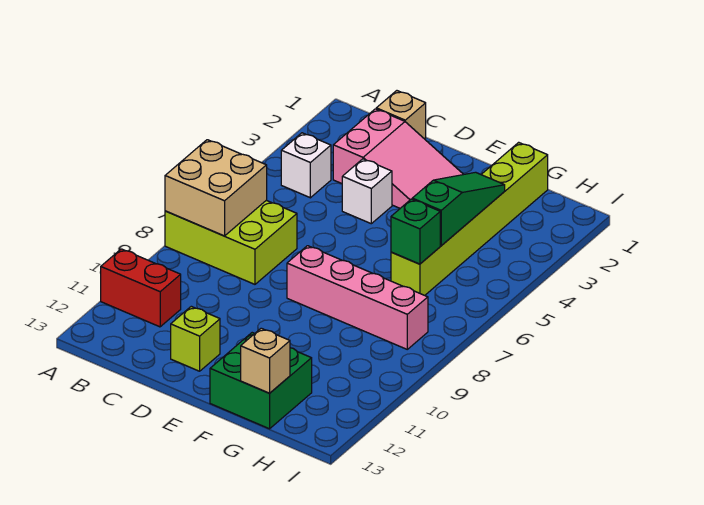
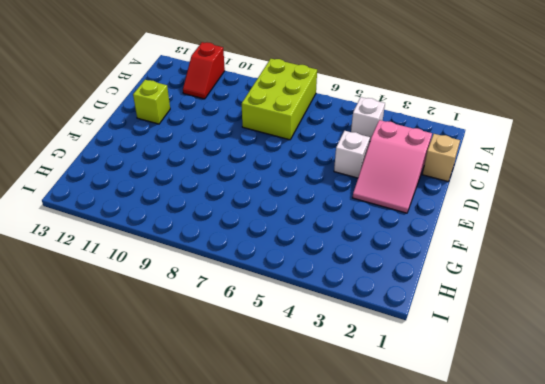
red 1x2 slope [183,42,225,99] -> red 1x2 brick [101,249,181,327]
none -> pink 1x4 brick [287,246,428,349]
none -> green 2x2 brick [210,333,312,429]
none -> lime 1x6 brick [391,142,548,295]

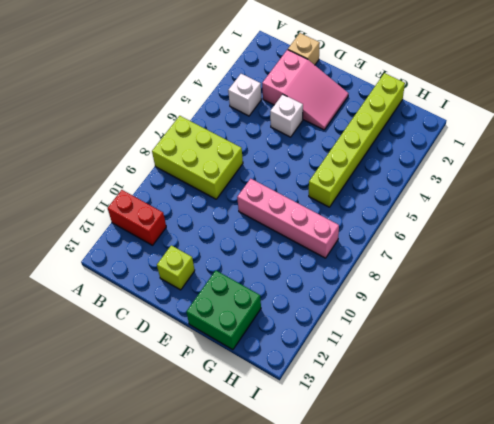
none -> tan 2x2 brick [165,140,267,236]
none -> green 1x3 slope [412,172,505,246]
none -> green 1x1 brick [391,199,440,264]

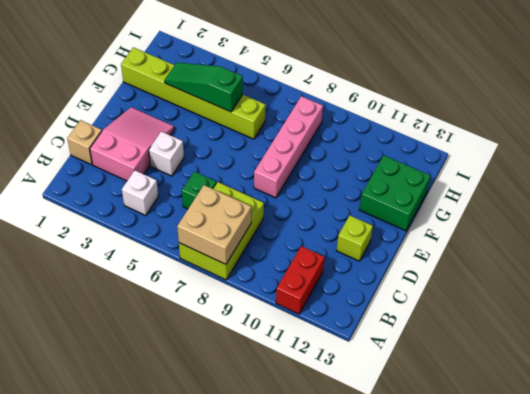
green 1x1 brick [182,171,216,209] -> green 1x1 brick moved to [391,199,440,264]
none -> tan 1x1 brick [241,328,290,393]

